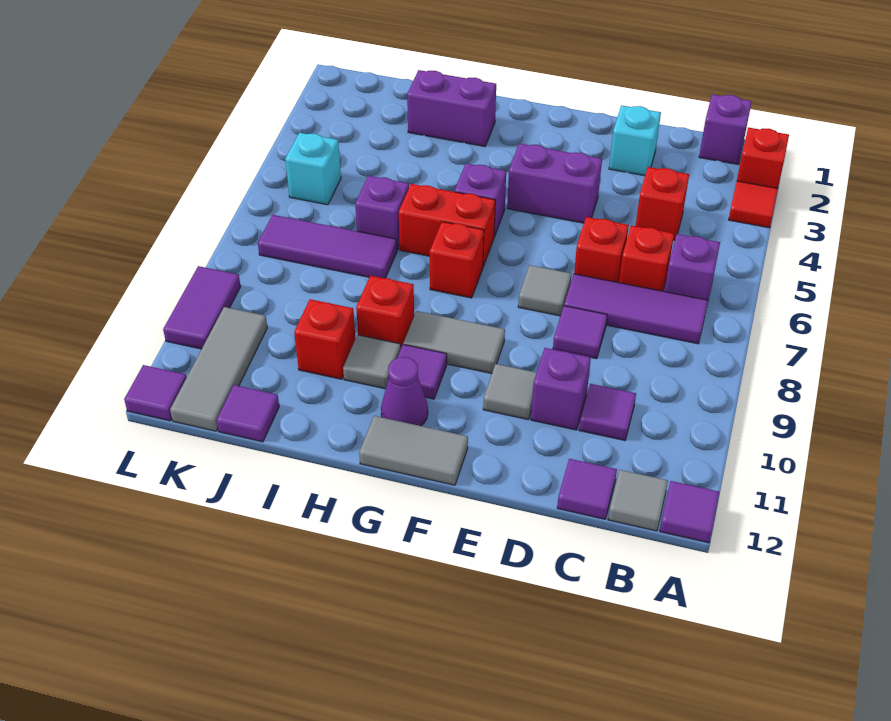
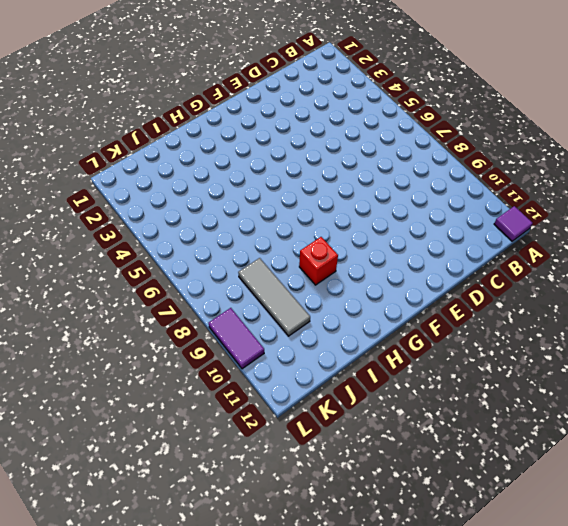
grey 1x3 tile [238,258,310,336] -> grey 1x3 tile moved to [170,307,267,431]
none -> red 1x1 brick [737,127,789,188]
none -> red 1x1 tile [729,181,778,228]
none -> purple 1x1 brick [699,94,752,164]
none -> purple 1x1 brick [664,234,720,300]

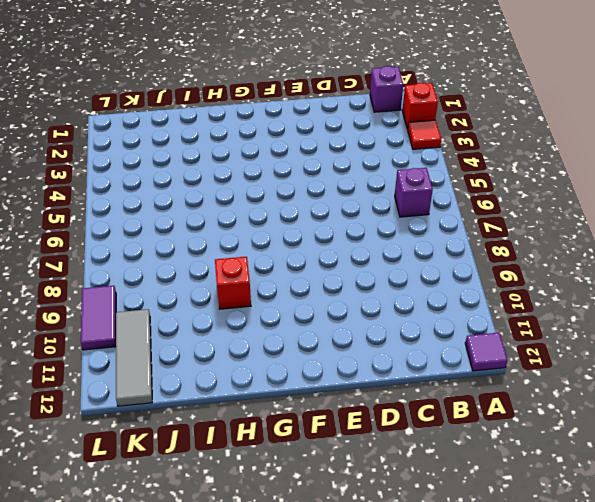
none -> purple 1x3 tile [564,274,708,344]
none -> grey 1x1 tile [608,470,668,531]
none -> red 1x1 brick [636,167,689,240]
none -> red 1x1 brick [619,225,674,291]

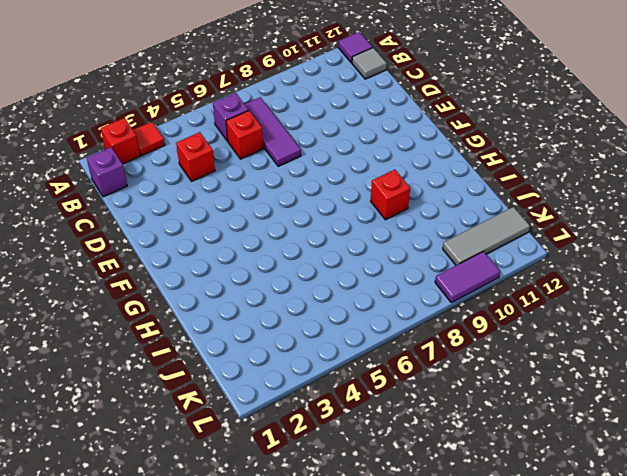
none -> purple 1x1 tile [579,384,636,440]
none -> purple 1x1 tile [557,459,617,519]
none -> cyan 1x1 brick [609,105,661,176]
none -> red 1x1 brick [574,217,629,282]

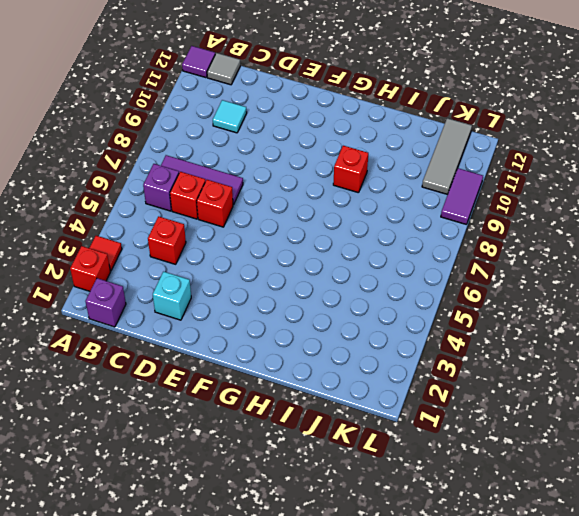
cyan 1x1 tile [213,100,247,133] -> purple 1x1 tile [579,384,636,440]
none -> purple 1x1 tile [557,459,617,519]
none -> purple 1x1 tile [553,306,607,359]
none -> purple 1x1 brick [531,348,591,430]
none -> purple 1x2 brick [507,144,602,223]

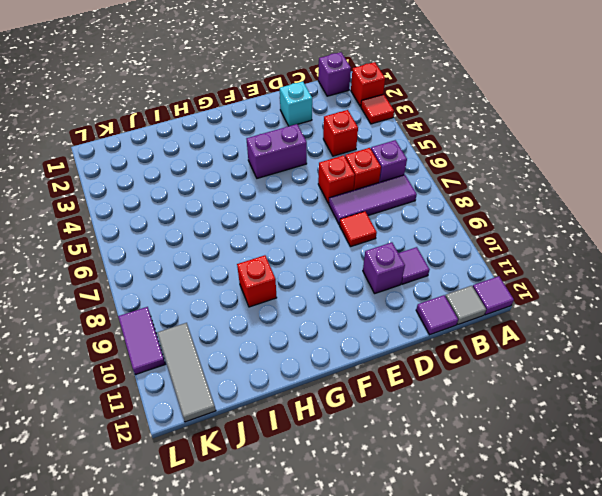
red 1x1 tile [340,212,377,247] -> purple 1x1 tile [553,306,607,359]
none -> grey 1x1 tile [518,265,571,316]
none -> grey 1x1 tile [483,364,537,419]
none -> grey 1x2 tile [403,311,505,374]
none -> grey 1x2 tile [359,416,468,485]

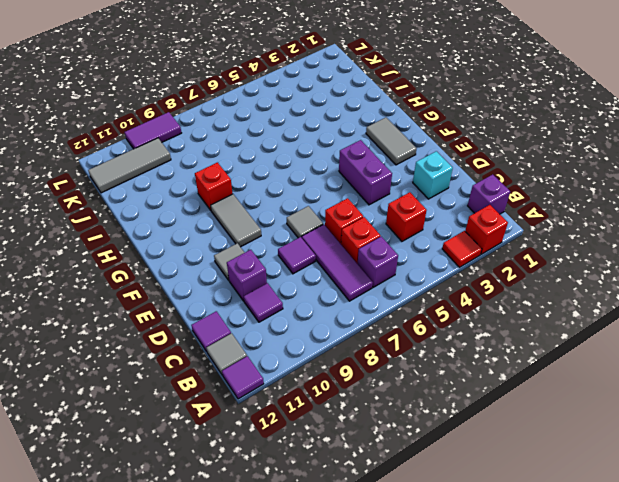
grey 1x2 tile [366,118,417,165] -> grey 1x2 tile moved to [359,416,468,485]
none -> purple 1x1 brick [455,163,506,237]
none -> red 1x2 brick [399,184,495,266]
none -> red 1x1 brick [430,222,484,298]
none -> purple 1x1 tile [397,344,447,399]

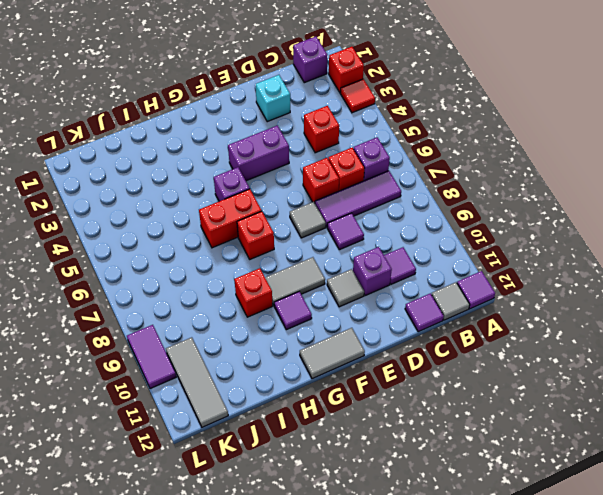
none -> purple 1x1 cone [381,357,428,426]
none -> purple 1x2 brick [407,70,496,147]
none -> grey 1x1 tile [343,335,401,389]
none -> purple 1x1 brick [355,176,409,250]

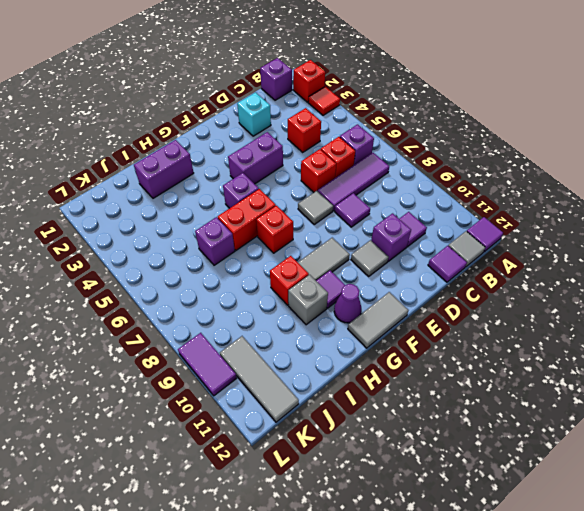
grey 1x1 brick [288,275,328,325] -> grey 1x1 tile [343,335,401,389]
none -> purple 1x3 tile [258,215,397,278]
none -> red 1x1 brick [294,299,355,379]
none -> purple 1x1 tile [217,385,279,442]
none -> cyan 1x1 brick [285,133,341,205]

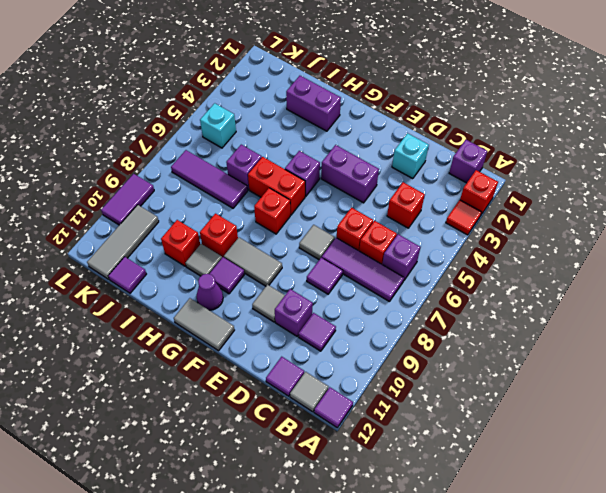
none -> purple 1x1 tile [124,365,187,421]

